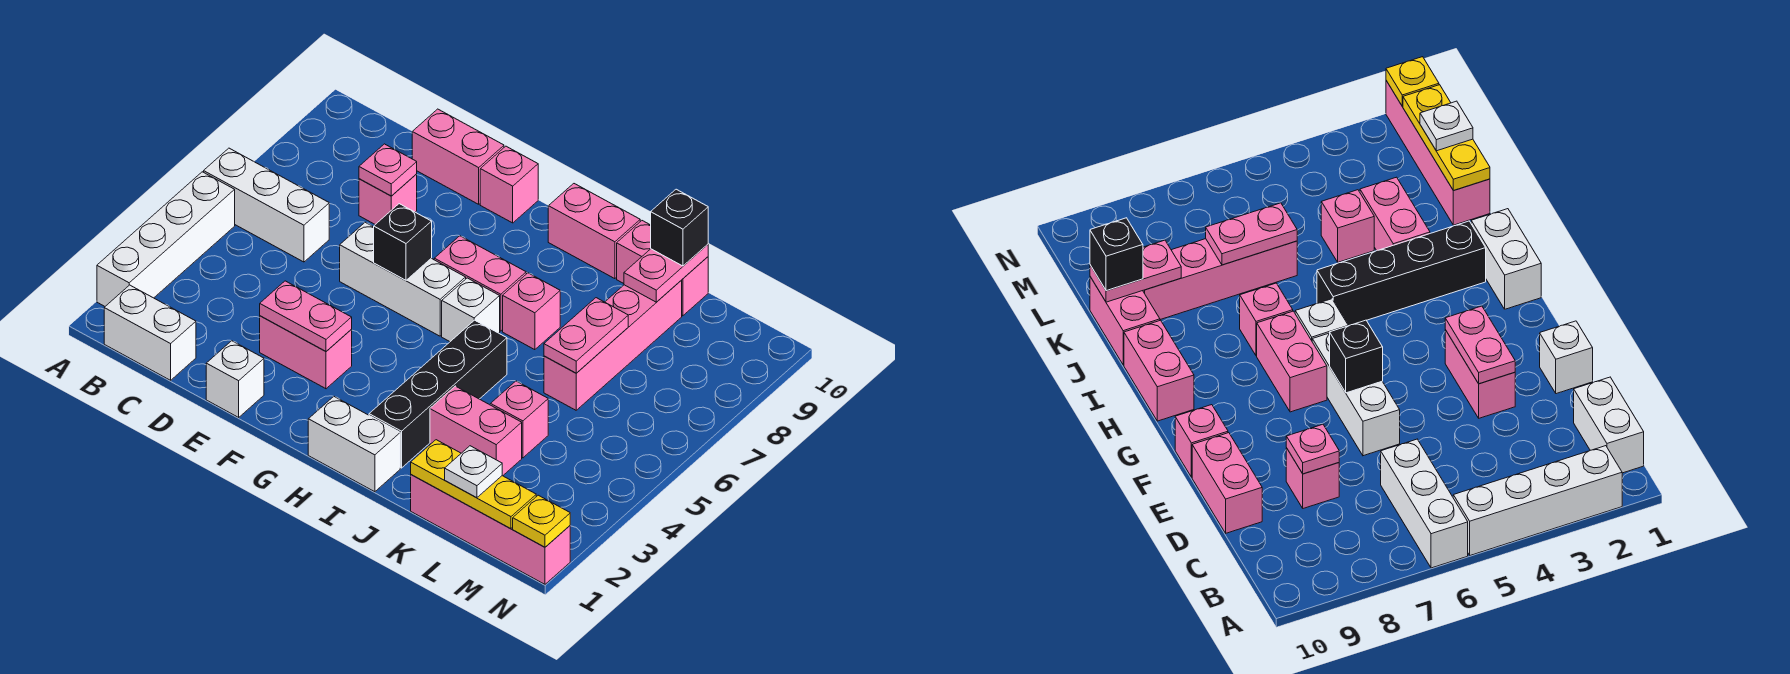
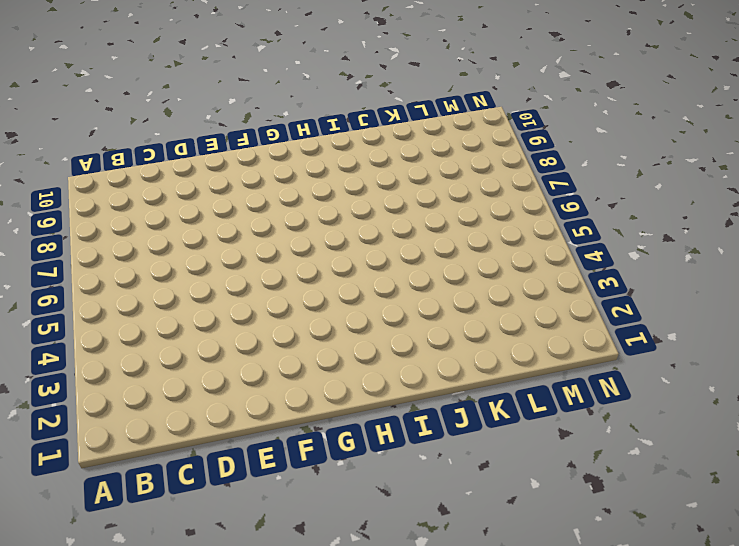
none -> white 1x4 brick [97,172,235,306]
none -> white 1x3 brick [204,148,329,262]
none -> white 1x2 brick [104,285,196,380]

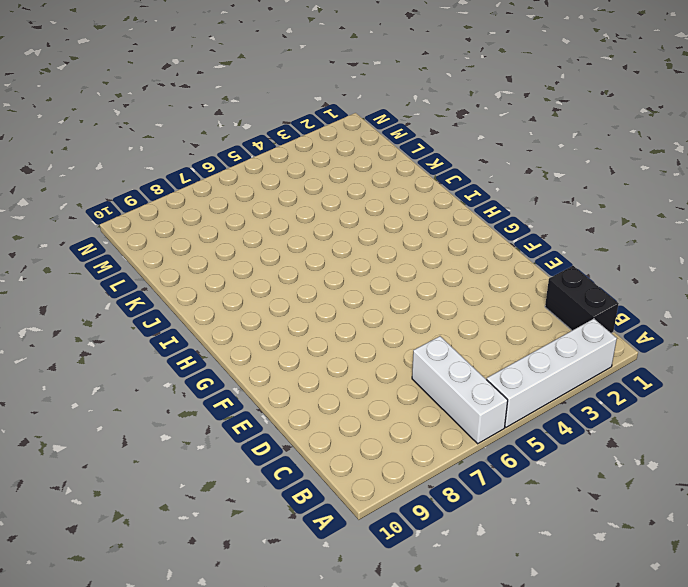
black 1x2 brick [545,266,619,333] -> white 1x2 brick [104,285,196,380]
none -> pink 1x1 brick [359,174,417,224]
none -> pink 1x2 brick [412,109,504,204]
none -> white 1x1 brick [206,341,264,417]

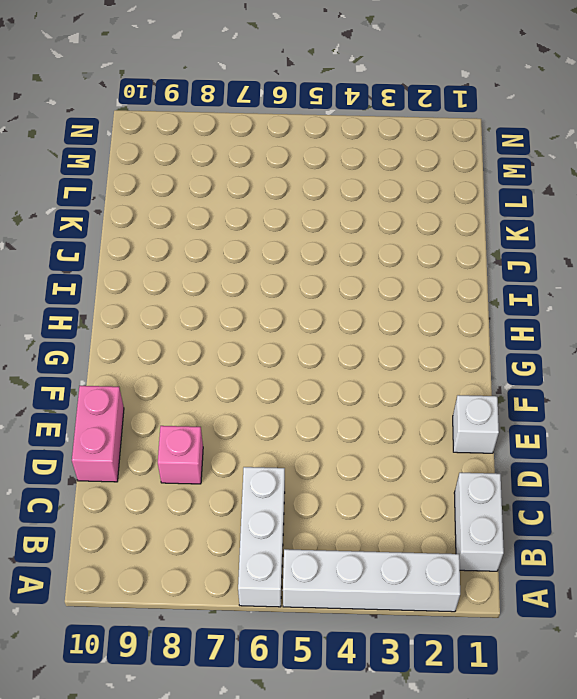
none -> pink 1x2 brick [260,316,352,389]
none -> white 1x3 brick [340,222,466,336]
none -> pink 1x1 brick [480,146,538,223]

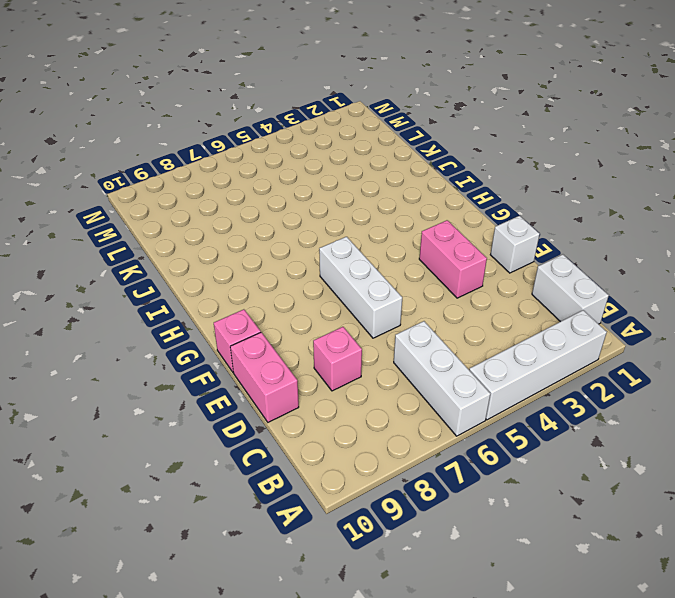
none -> pink 1x2 brick [434,236,526,331]
none -> white 1x2 brick [308,397,400,492]
none -> white 1x1 brick [442,278,500,342]

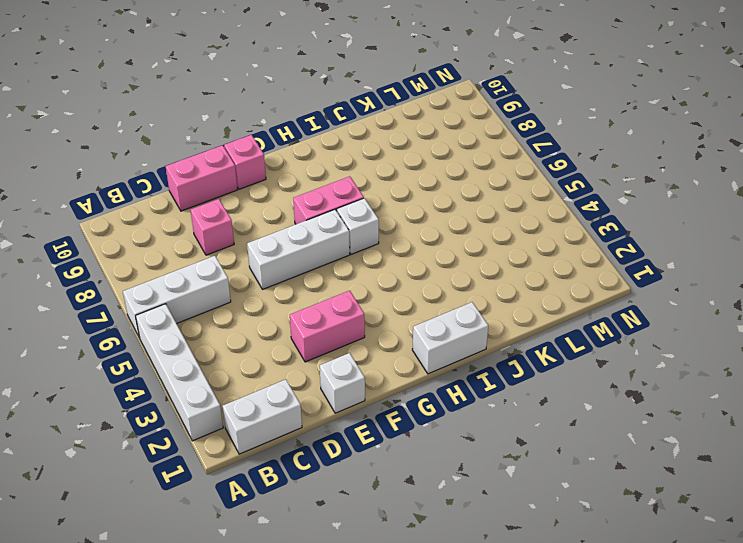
none -> pink 1x2 brick [548,184,640,279]
none -> black 1x4 brick [369,320,507,468]
none -> pink 1x1 brick [503,273,560,350]

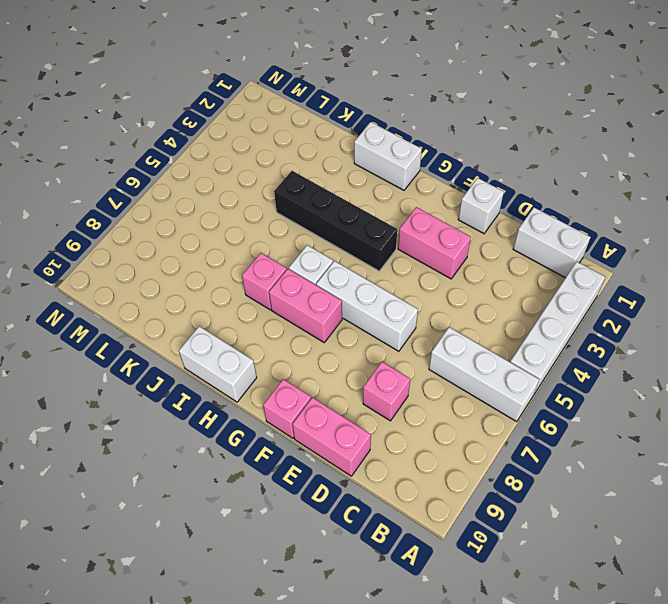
black 1x4 brick [274,171,397,271] -> black 1x4 brick turned to [369,320,507,468]
white 1x2 brick [179,326,257,402] -> pink 1x2 brick [548,184,640,279]
none -> pink 1x2 brick [430,386,522,476]
none -> pink 1x2 brick [617,221,708,316]
none -> pink 1x4 brick [411,475,570,584]

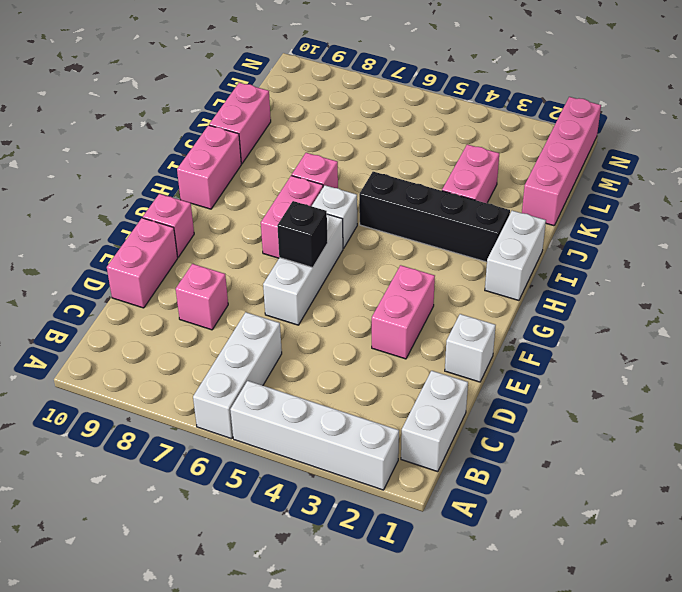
none -> pink 1x1 brick [491,381,548,458]
none -> pink 1x4 brick [544,280,682,410]
none -> pink 1x1 plate [359,144,417,196]

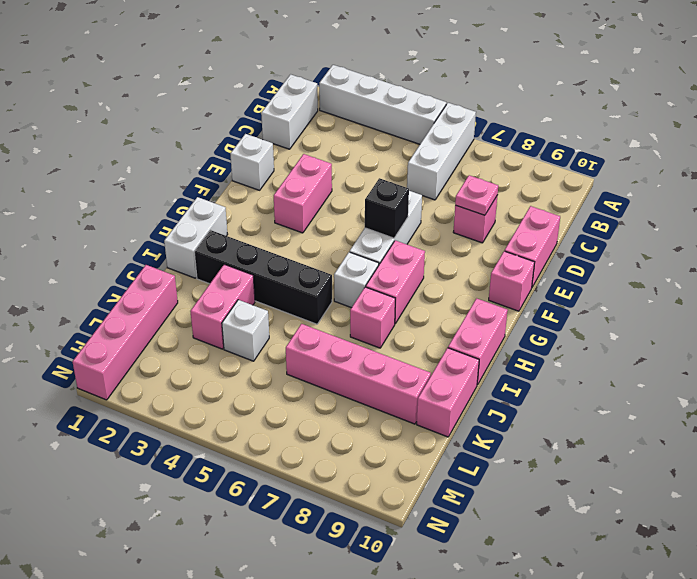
white 1x1 brick [222,300,269,361] -> pink 1x1 brick [491,381,548,458]
none -> pink 1x2 plate [260,281,352,351]
none -> yellow 1x3 plate [411,440,536,529]
none -> pink 1x2 plate [544,298,628,373]

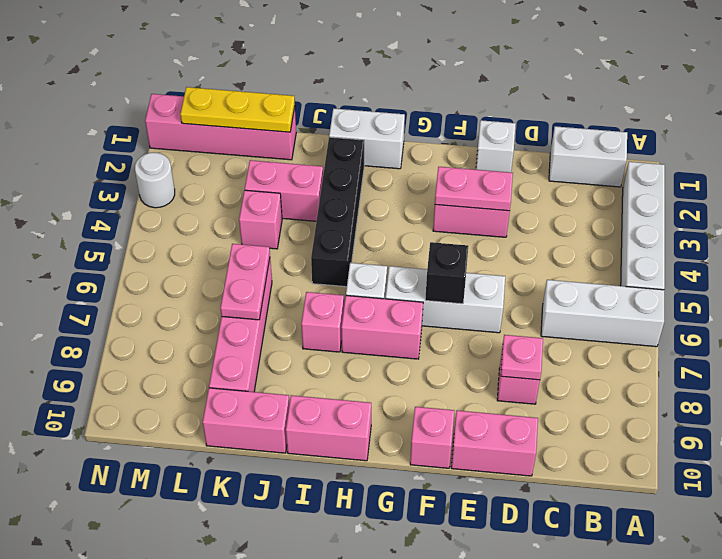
white 1x1 round brick [135,153,175,208] -> none
none -> pink 1x2 plate [624,244,708,302]
none -> yellow 1x1 plate [513,495,570,547]
none -> black 1x1 brick [651,189,708,266]

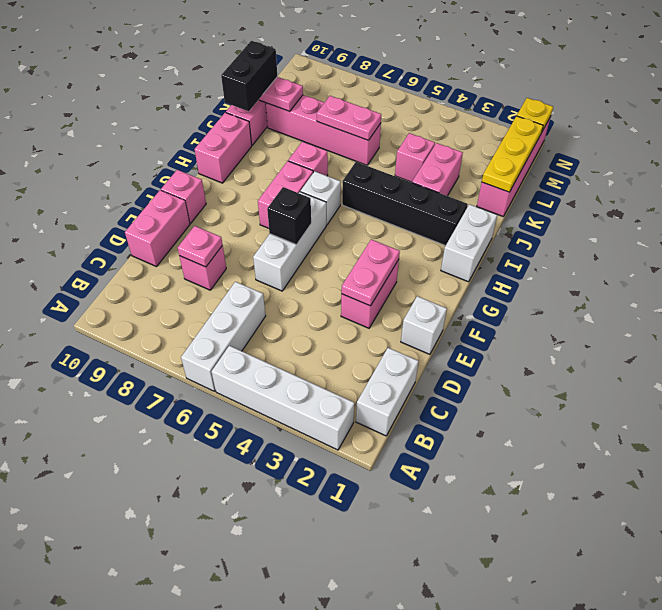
black 1x2 brick [221,41,277,111] -> black 1x1 brick [651,189,708,266]
none -> white 1x1 plate [445,446,502,498]

